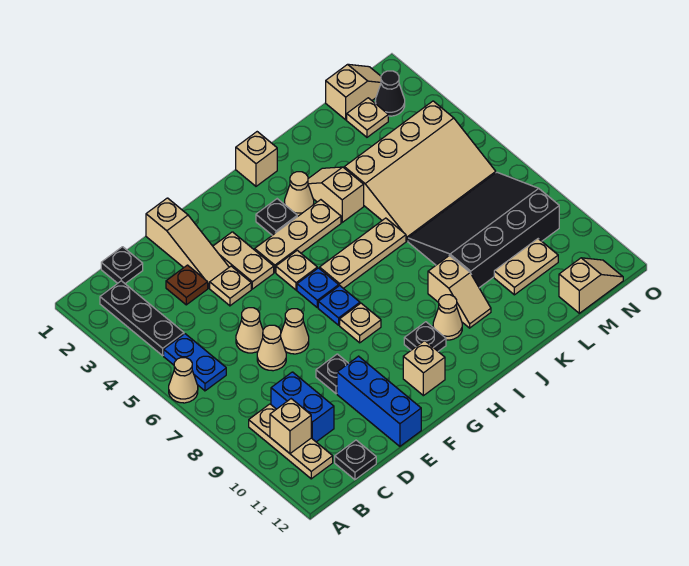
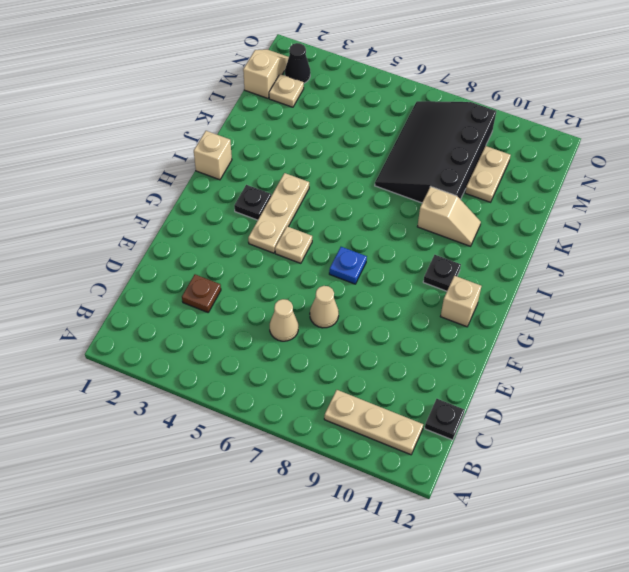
none -> tan 1x1 cone [169,358,198,403]
none -> black 1x3 plate [100,281,184,356]
none -> blue 1x2 plate [164,334,226,391]
none -> black 1x1 plate [101,247,143,283]

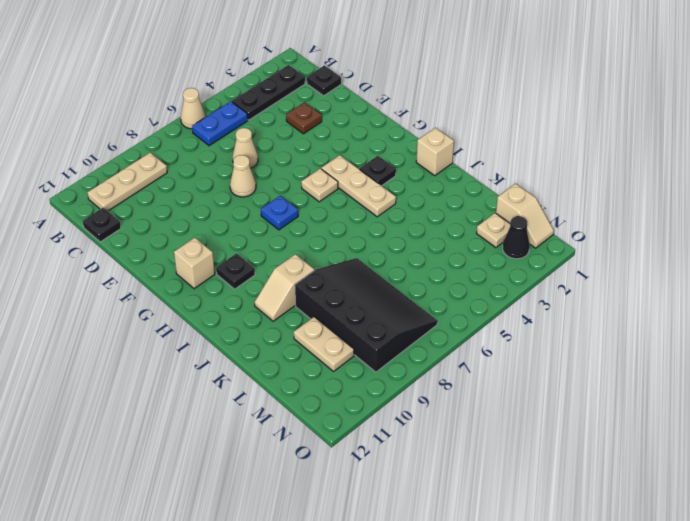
none -> blue 1x2 brick [271,372,334,442]
none -> tan 1x1 cone [257,325,286,371]
none -> tan 1x3 slope [146,198,229,288]
none -> tan 1x1 plate [210,266,251,306]

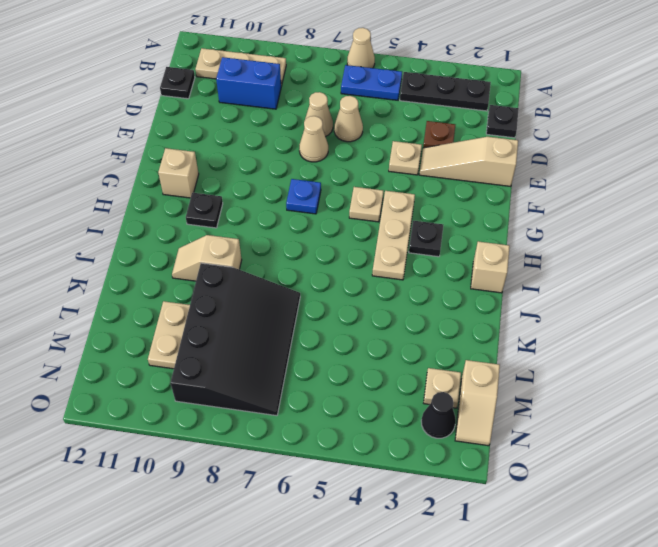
none -> black 1x1 plate [316,354,348,394]
none -> blue 1x3 brick [337,356,421,446]
none -> tan 1x2 plate [213,232,274,289]
none -> blue 1x1 plate [297,268,339,308]

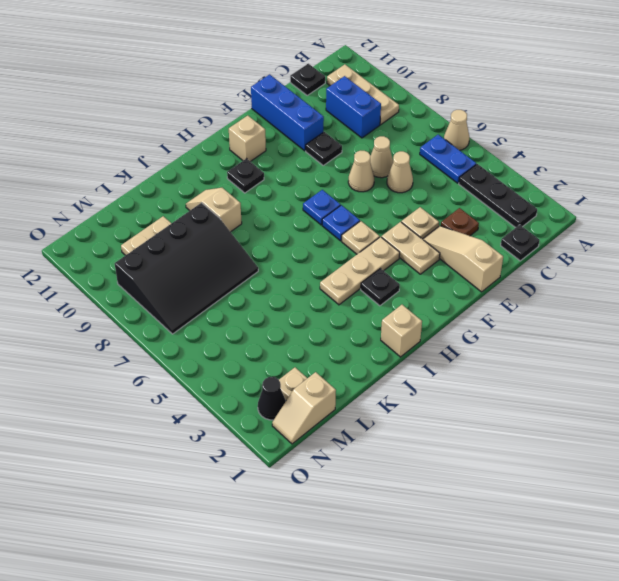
none -> tan 1x1 plate [340,303,381,343]
none -> tan 1x3 plate [320,218,406,288]
none -> tan 1x1 cone [284,172,314,217]
none -> tan 1x1 cone [433,295,462,340]

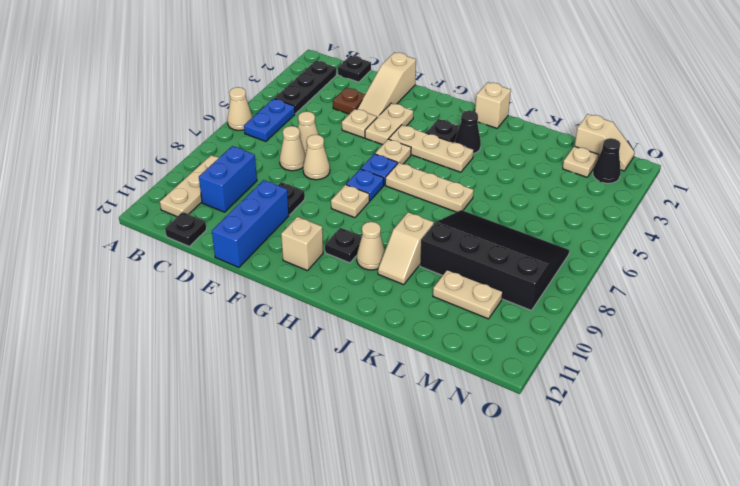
black 1x1 cone [455,110,481,154] -> tan 1x1 cone [284,172,314,217]
none -> tan 1x2 slope [308,167,364,222]
none -> tan 3x4 slope [344,101,496,241]
none -> tan 1x2 slope [559,258,623,313]
none -> tan 1x1 brick [270,399,311,453]

